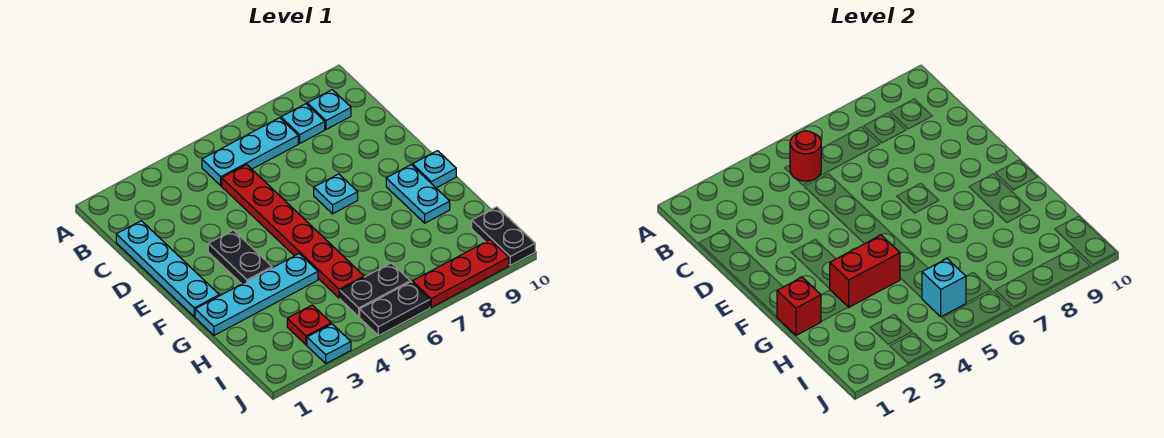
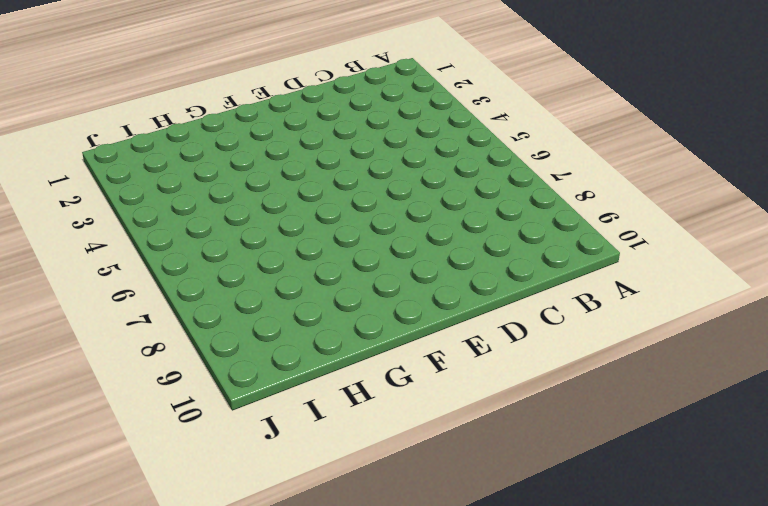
none -> cyan 1x3 plate [202,118,298,185]
none -> cyan 1x1 plate [281,104,325,143]
none -> cyan 1x1 plate [307,90,351,129]

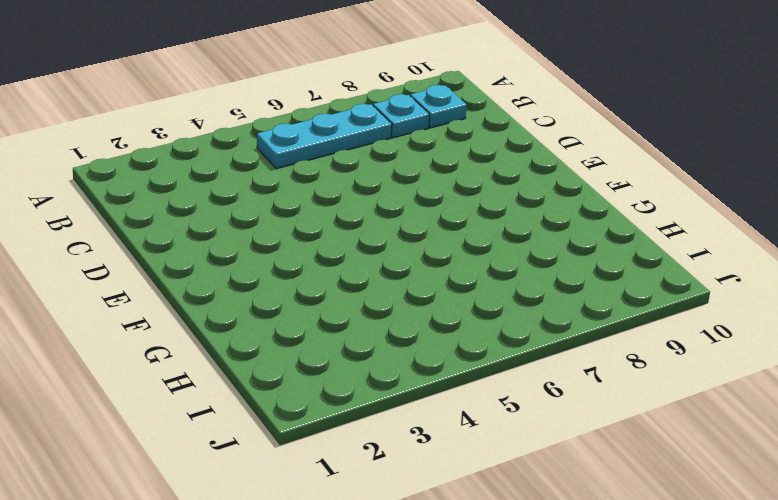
none -> cyan 1x4 plate [116,221,219,317]
none -> red 1x6 plate [222,165,364,298]
none -> black 1x2 plate [208,230,272,284]

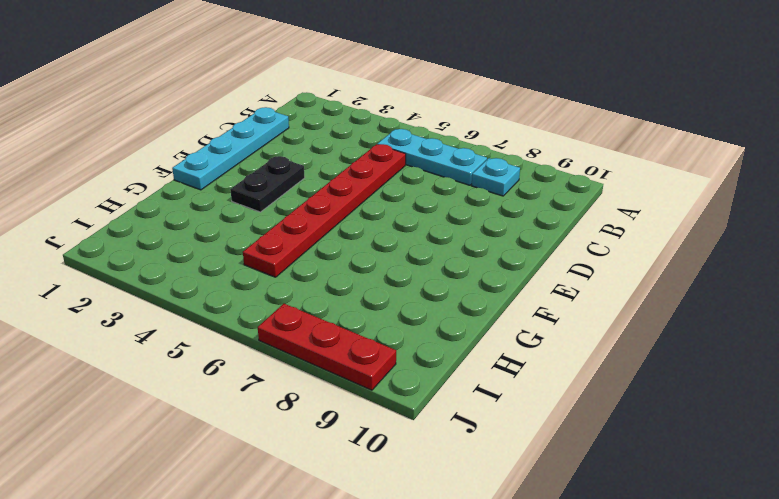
none -> cyan 1x1 plate [307,90,351,129]
none -> cyan 1x1 plate [314,174,358,214]
none -> cyan 1x2 plate [386,165,450,223]

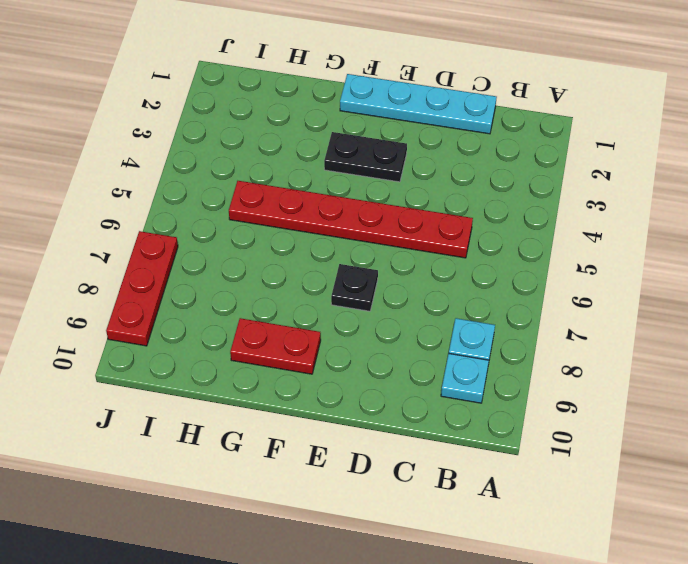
black 1x1 plate [331,264,378,311] -> cyan 1x1 plate [314,174,358,214]
red 1x2 plate [230,318,321,374] -> cyan 1x2 plate [386,165,450,223]
none -> cyan 1x3 plate [202,118,298,185]
none -> cyan 1x1 plate [413,151,456,188]
none -> cyan 1x4 plate [195,254,318,335]

